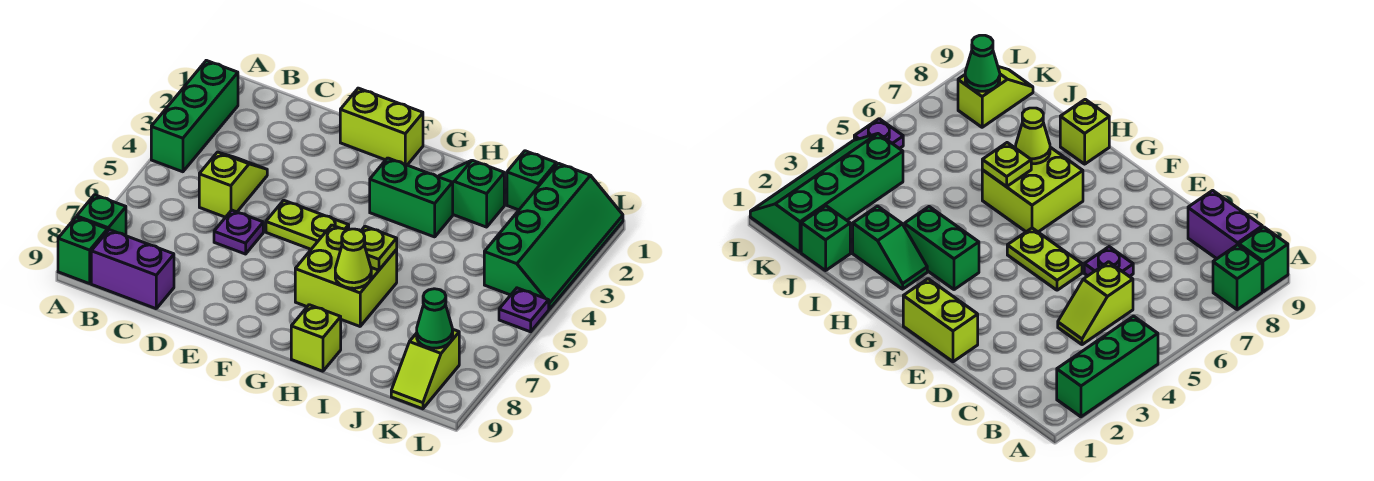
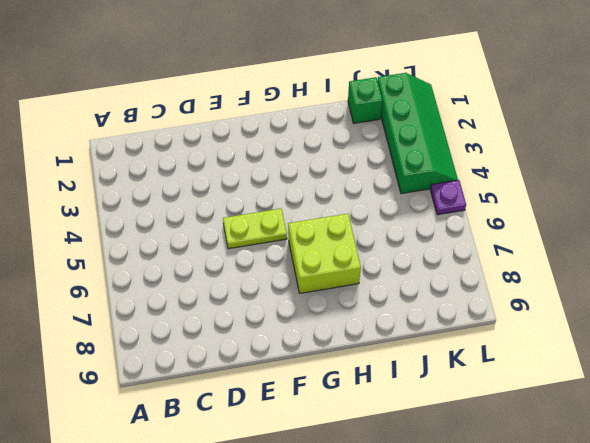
none -> green 1x3 brick [151,60,238,172]
none -> green 1x1 brick [77,195,126,236]
none -> green 1x1 brick [58,217,108,284]

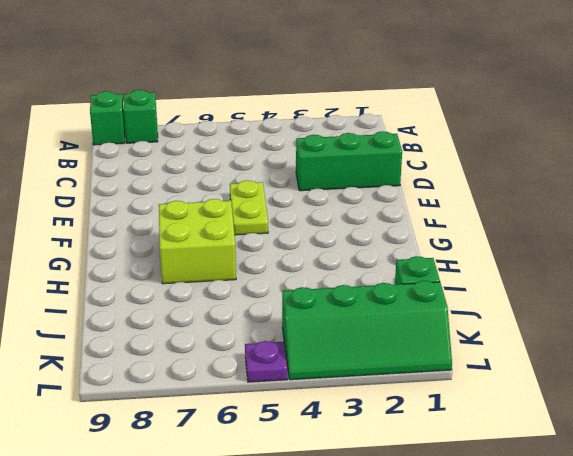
green 1x3 brick [296,131,402,191] -> green 1x3 brick moved to [151,60,238,172]
none -> purple 1x2 brick [91,230,174,309]
none -> lime 1x2 slope [199,152,267,217]
none -> purple 1x1 plate [214,210,263,254]

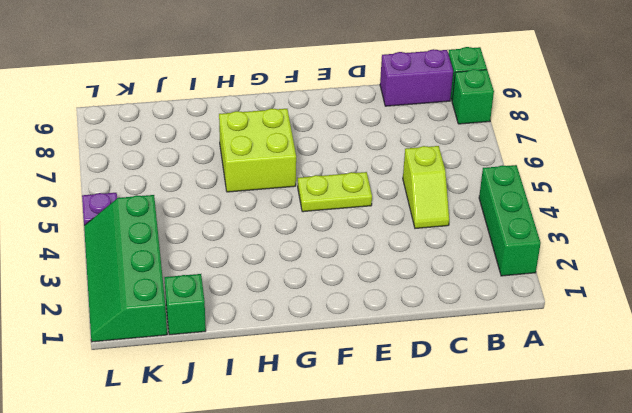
none -> purple 1x1 plate [214,210,263,254]
none -> lime 1x2 brick [340,88,423,165]
none -> green 1x2 brick [370,158,453,237]

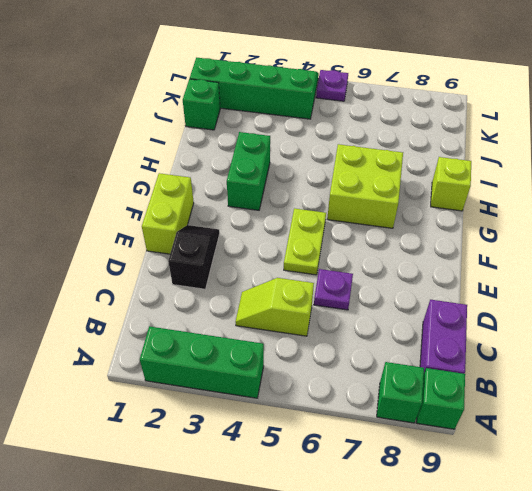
black 1x2 slope [168,225,220,289] -> none
none -> green 1x2 slope [438,160,504,227]
none -> lime 1x2 slope [391,330,459,409]
none -> lime 1x1 plate [361,226,397,270]

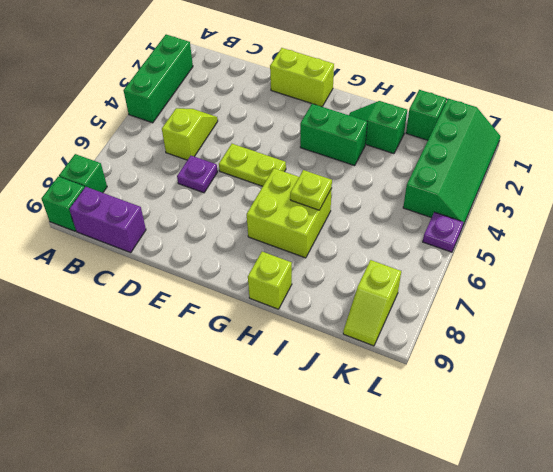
none -> lime 1x1 cone [335,229,371,288]
none -> green 1x1 cone [417,289,453,348]

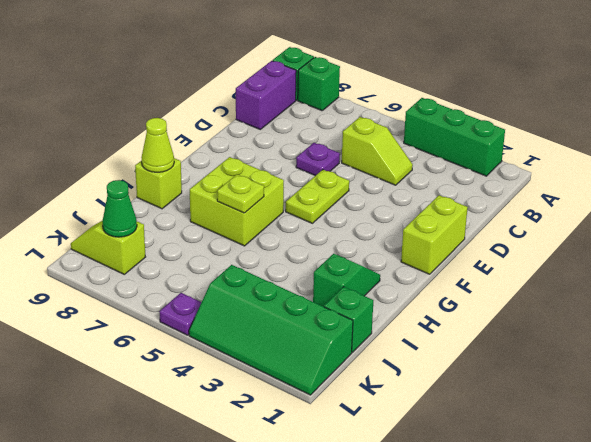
lime 1x1 cone [141,118,174,172] -> lime 1x1 cone moved to [335,229,371,288]
none -> green 1x2 brick [370,158,453,237]

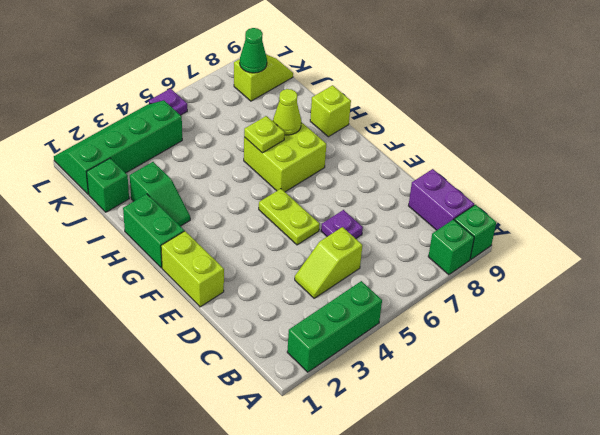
green 1x2 brick [123,194,184,268] -> green 1x2 brick moved to [370,158,453,237]

